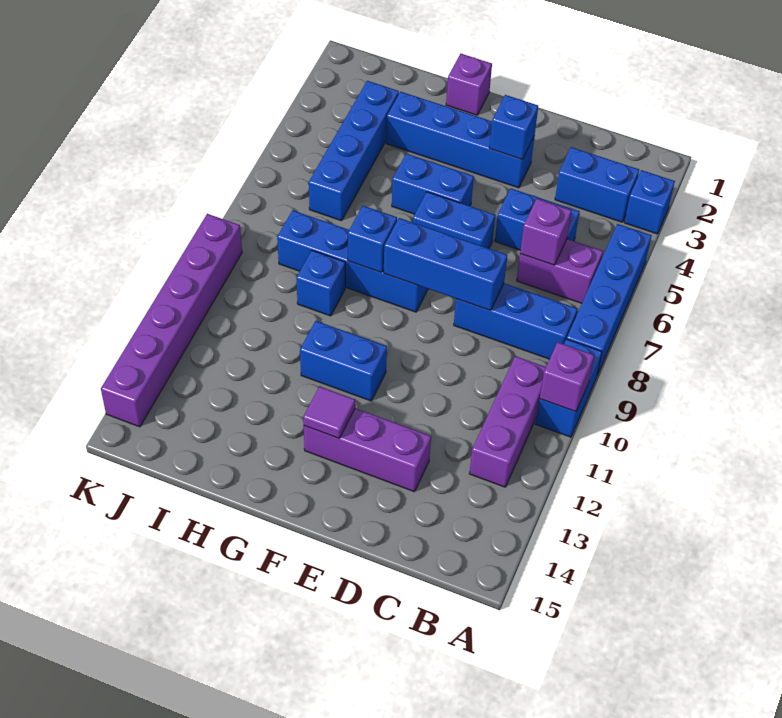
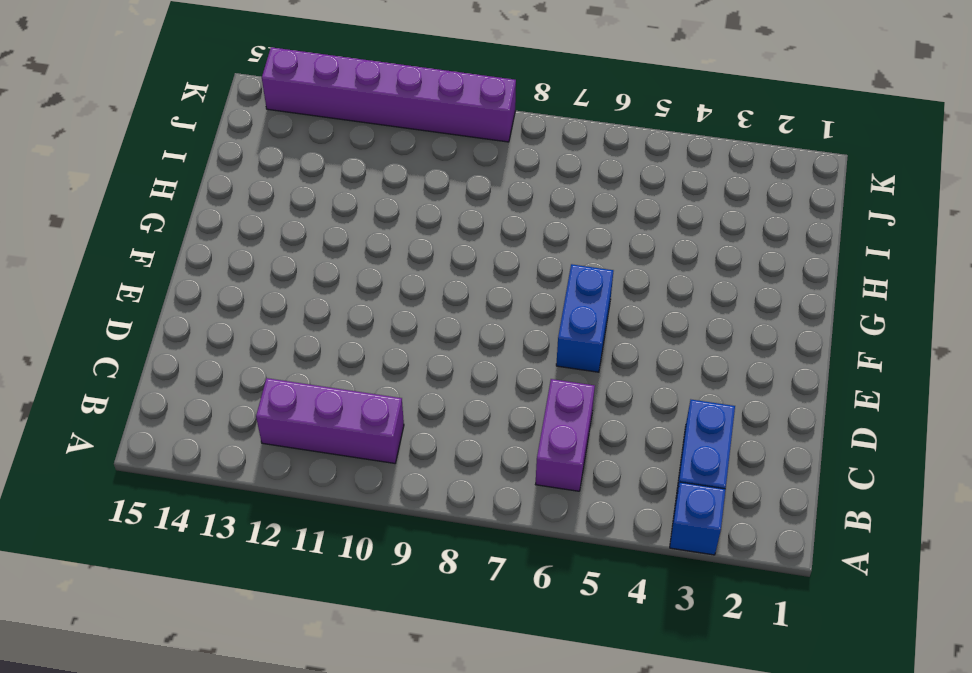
none -> blue 1x4 brick [567,224,652,375]
none -> blue 1x2 brick [536,339,602,437]
none -> blue 1x3 brick [454,283,577,359]

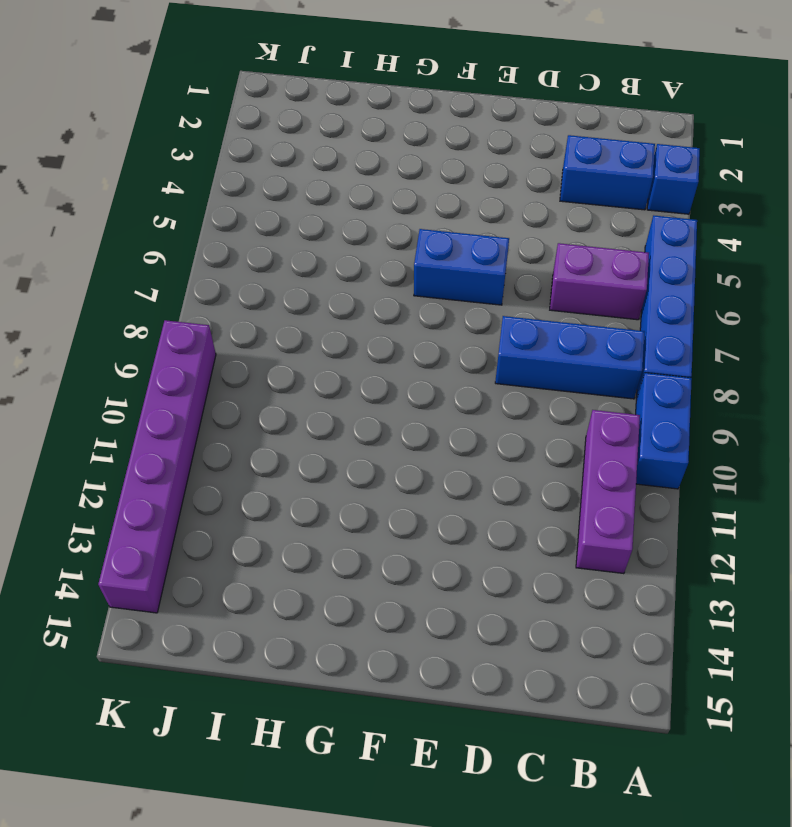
none -> blue 1x2 brick [495,188,580,250]
none -> purple 1x3 brick [304,408,431,492]
none -> blue 1x4 brick [386,92,534,188]

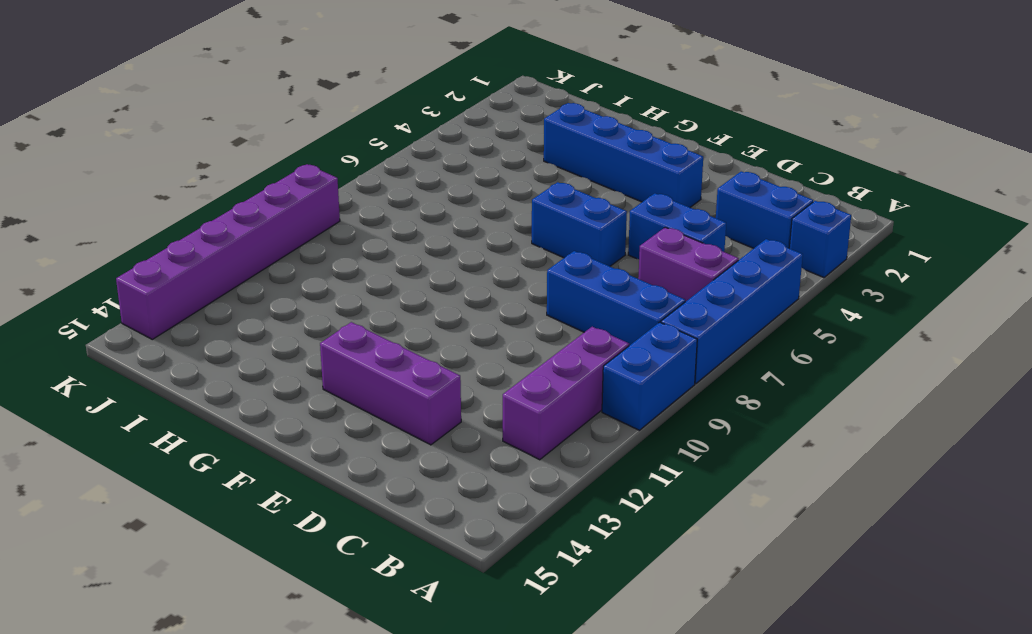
none -> blue 1x2 brick [392,154,474,214]
none -> blue 1x4 brick [277,210,428,312]
none -> blue 1x2 brick [300,321,387,401]

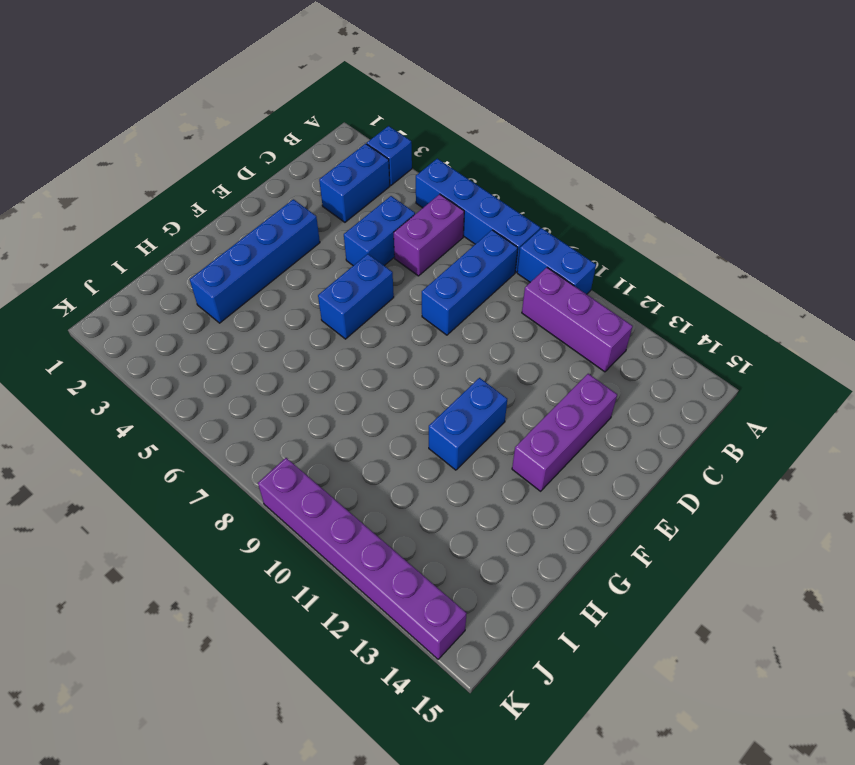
none -> blue 1x2 brick [392,154,474,214]
none -> blue 1x4 brick [277,210,428,312]
none -> purple 1x1 brick [446,54,492,115]

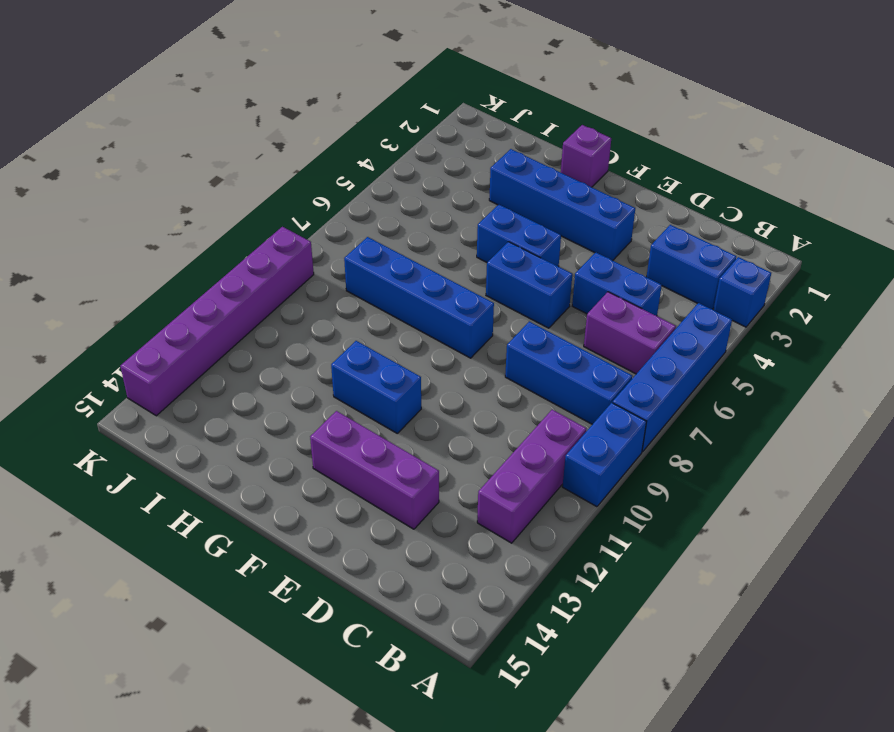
none -> blue 1x1 brick [297,250,345,316]
none -> blue 1x4 brick [309,81,399,221]
none -> purple 1x1 brick [540,342,594,412]

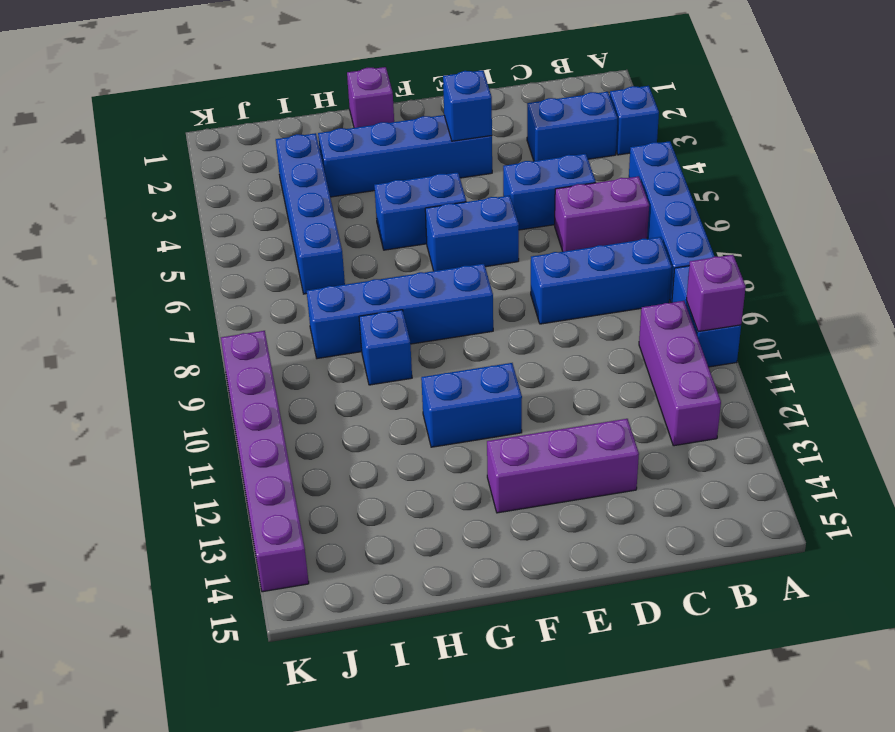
none -> purple 1x1 brick [520,199,572,265]
none -> blue 1x3 brick [384,218,507,311]
none -> purple 1x1 tile [303,387,355,438]

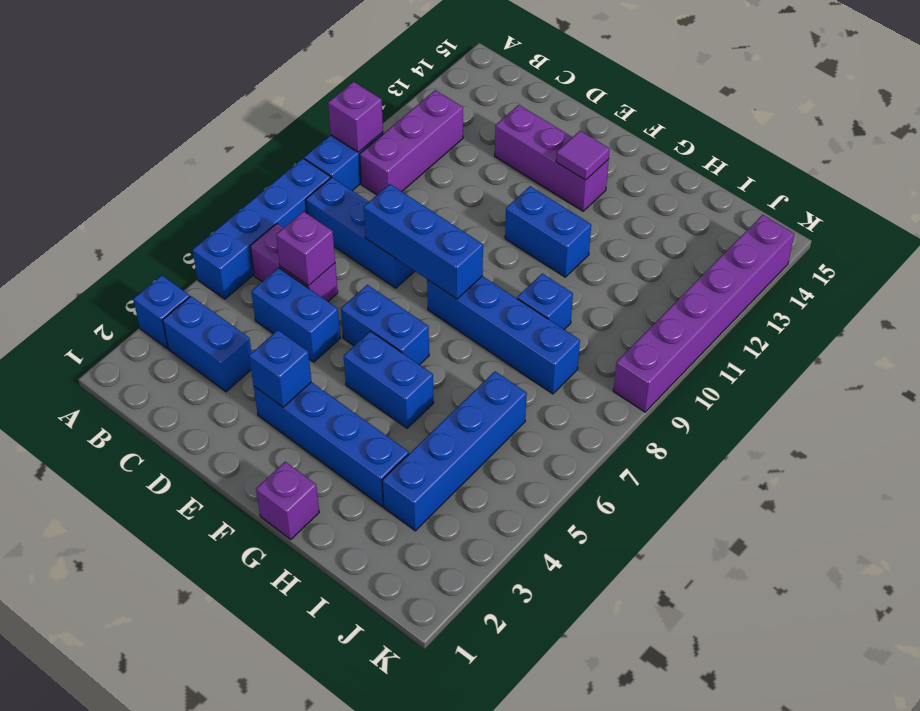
none -> blue 1x1 brick [348,206,397,273]

